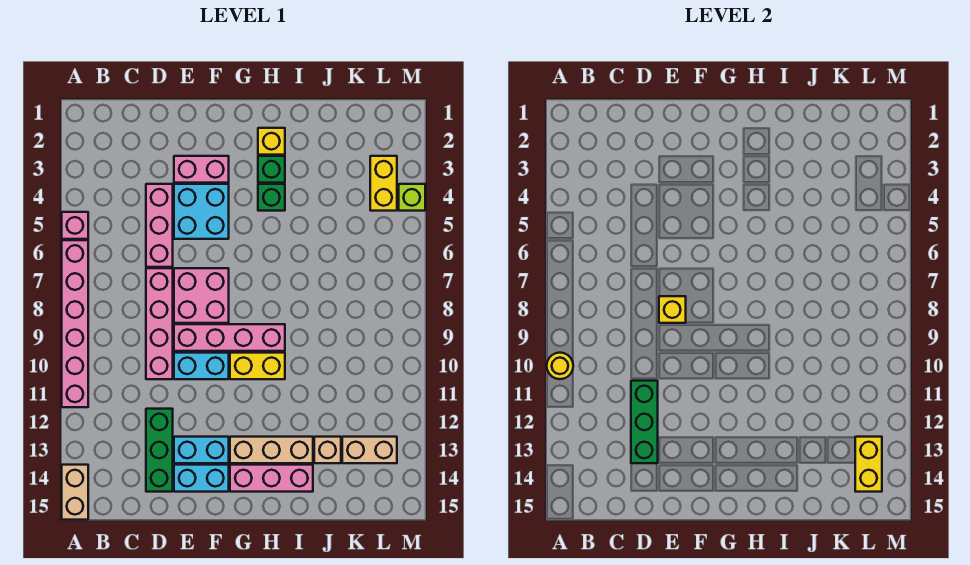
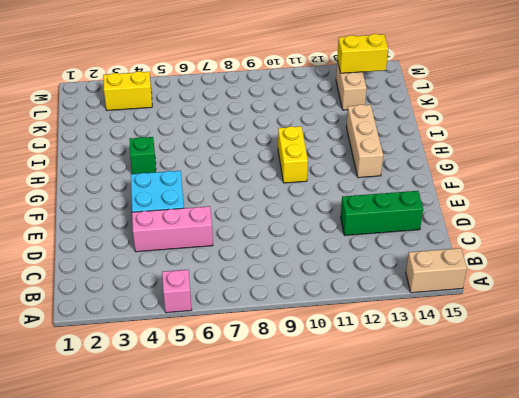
none -> pink 1x6 brick [62,240,88,407]
none -> pink 1x4 brick [146,268,173,379]
none -> pink 1x2 brick [174,156,229,183]

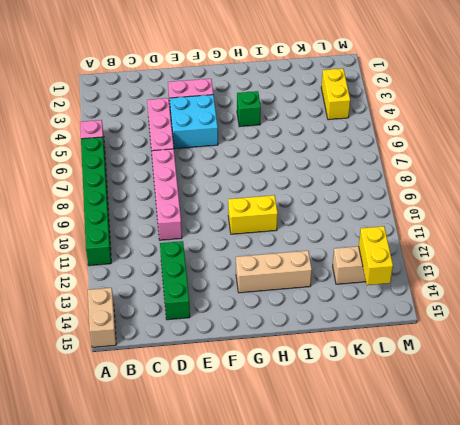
green 1x6 brick [81,137,111,266] -> pink 1x6 brick [62,240,88,407]
none -> pink 2x2 brick [174,268,229,323]
none -> pink 1x4 brick [174,324,285,351]
none -> cyan 1x2 brick [174,353,229,379]

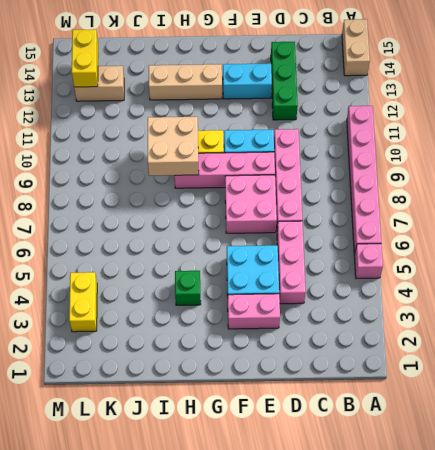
tan 2x2 brick [148,117,199,176] -> none
none -> cyan 1x2 brick [174,465,229,492]
none -> pink 1x3 brick [230,465,313,492]
none -> yellow 1x1 brick [258,128,285,155]

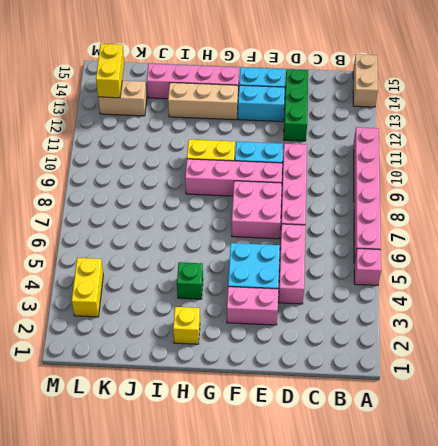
pink 1x4 brick [147,64,239,99] -> pink 1x3 brick [230,465,313,492]
none -> green 1x1 brick [258,156,285,183]
none -> tan 1x1 brick [314,437,341,463]
none -> lime 1x1 brick [399,184,425,211]

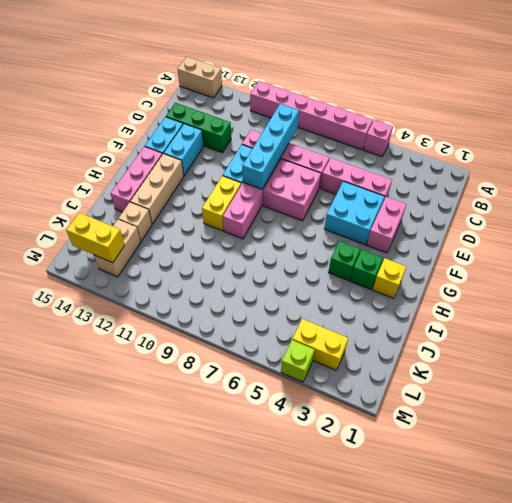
cyan 1x4 brick [242,104,299,189] -> none
none -> yellow 1x1 round brick [547,353,573,379]
none -> green 1x3 brick [631,381,658,463]
none -> yellow 1x1 brick [659,296,686,323]

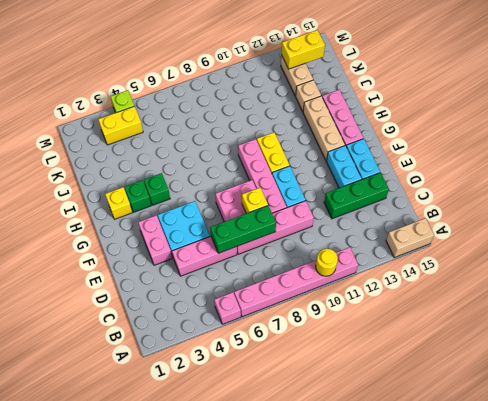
green 1x3 brick [210,206,276,253] -> green 1x3 brick moved to [631,381,658,463]

